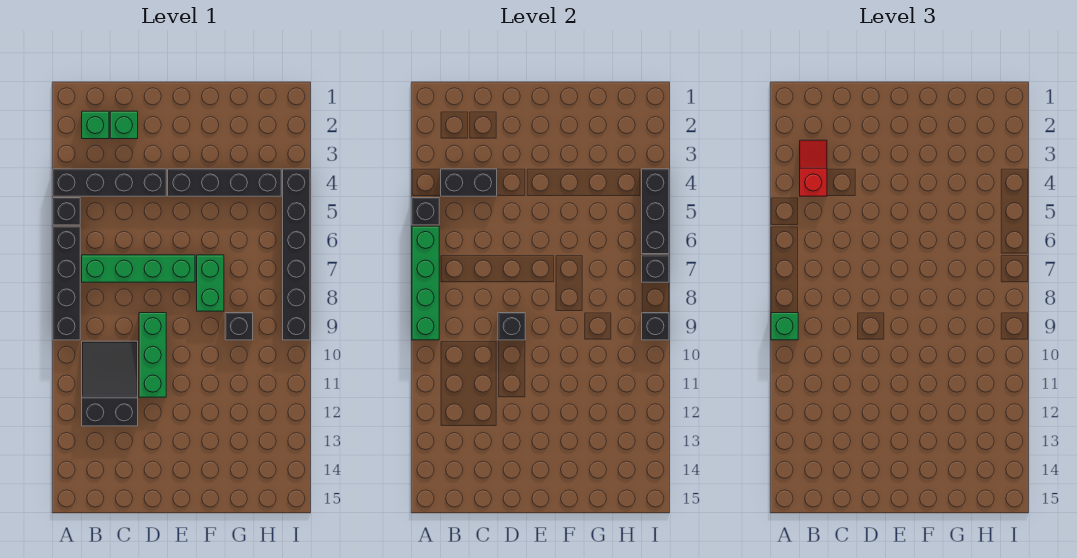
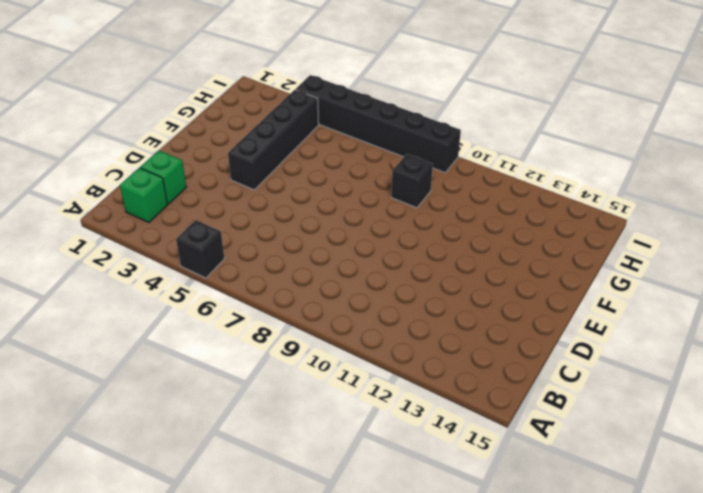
none -> black 1x4 brick [53,169,166,196]
none -> black 1x4 brick [53,226,80,340]
none -> green 1x4 brick [82,255,195,282]

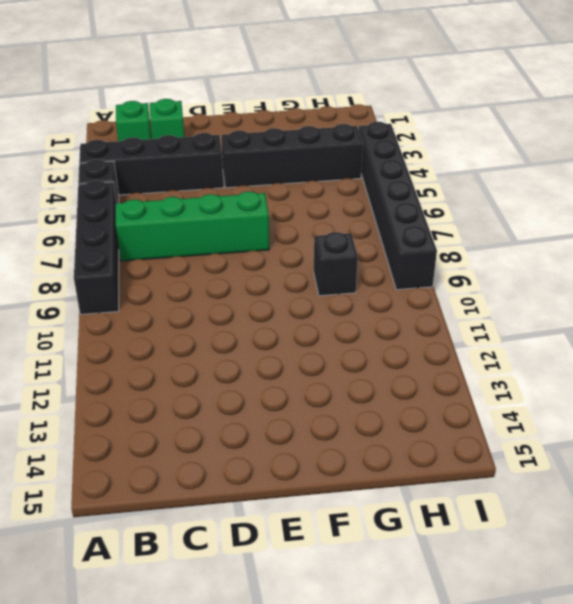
none -> black 2x3 slope [82,341,138,426]
none -> green 1x3 brick [139,313,166,397]
none -> green 1x2 brick [197,255,224,311]

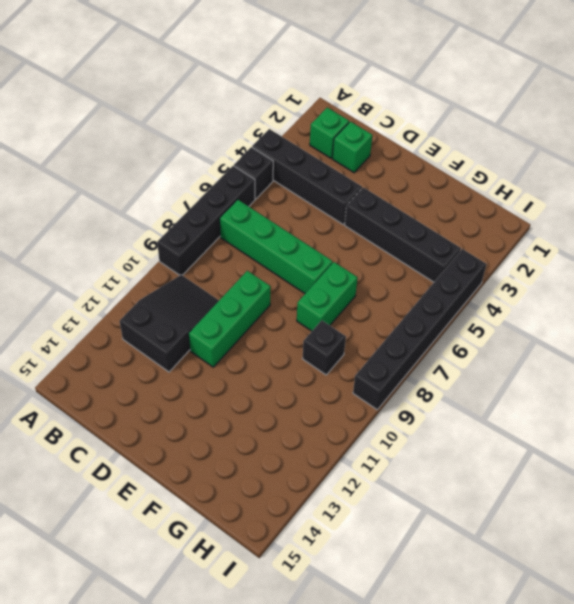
none -> black 1x1 brick [412,198,439,225]
none -> green 1x4 brick [412,226,439,340]
none -> black 1x2 brick [441,169,497,196]

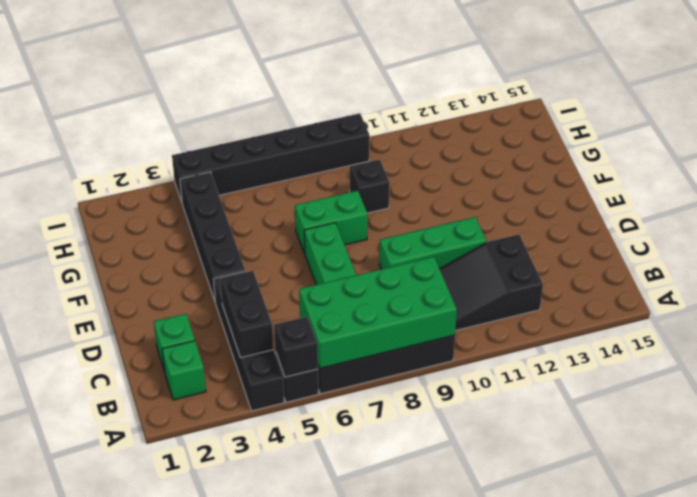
green 2x4 brick [299,257,457,368] -> green 1x4 brick [412,226,439,340]
none -> black 1x1 brick [498,313,525,340]
none -> black 1x3 brick [642,169,669,254]
none -> black 1x1 brick [642,255,669,282]

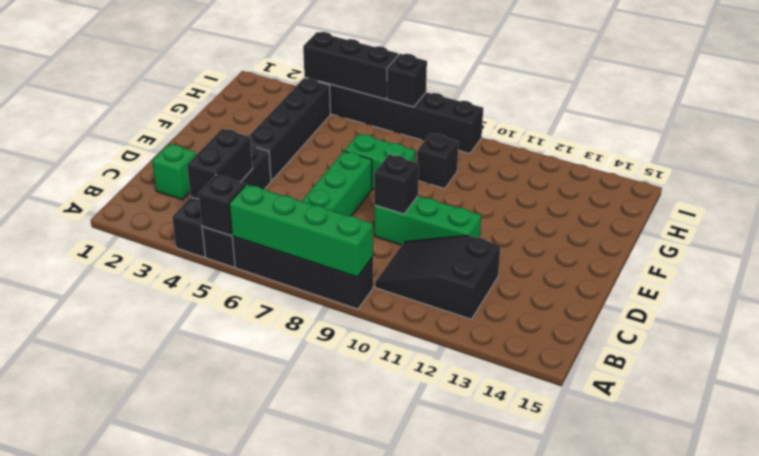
none -> green 1x1 brick [82,111,109,139]
none -> black 1x1 brick [642,313,669,340]
none -> green 1x1 brick [771,313,798,340]

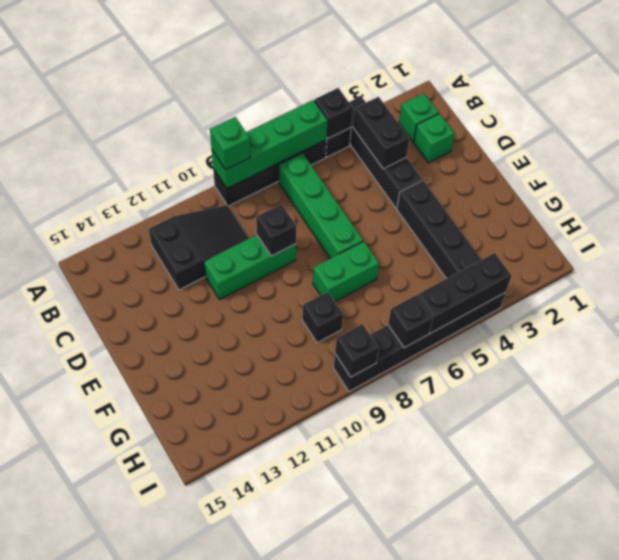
none -> red 1x2 slope [800,140,827,196]

